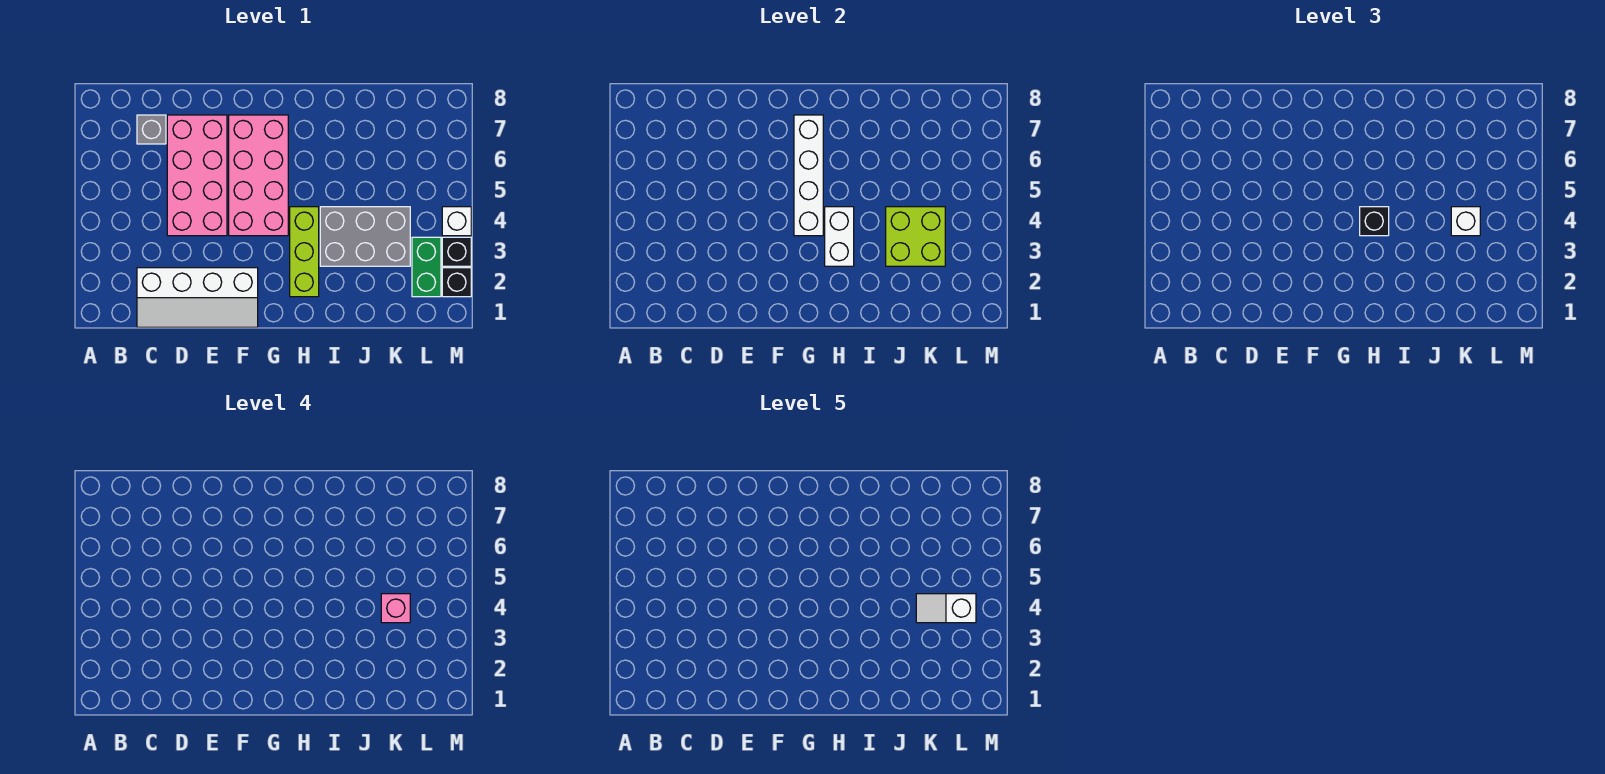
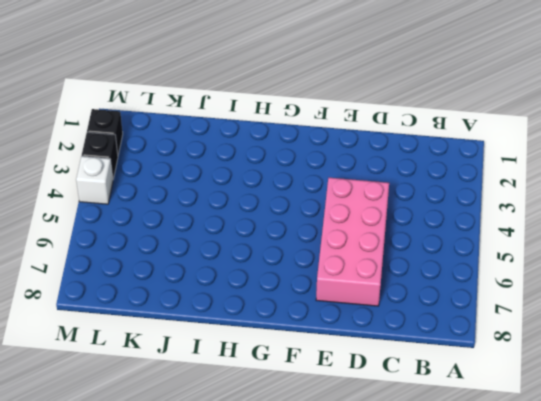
none -> white 2x4 slope [137,268,258,327]
none -> grey 1x1 brick [137,115,166,144]
none -> pink 2x4 brick [229,115,288,236]

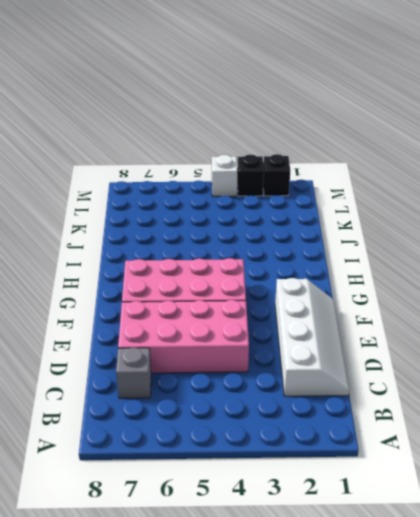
none -> lime 1x3 brick [290,207,319,297]
none -> grey 2x3 brick [320,207,410,266]
none -> green 1x2 brick [412,237,441,297]

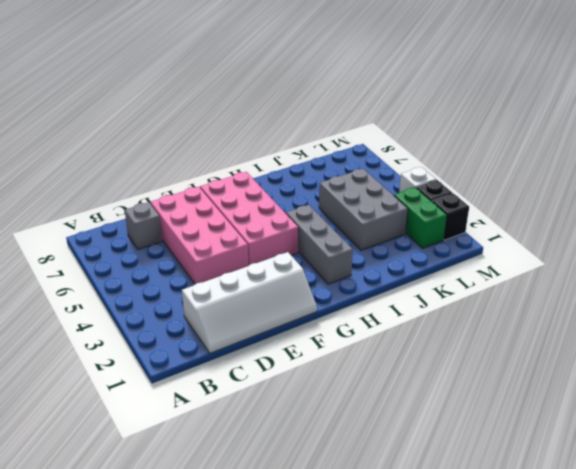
grey 1x3 brick [286,205,353,284] -> lime 1x3 brick [290,207,319,297]
grey 2x3 brick [319,169,408,250] -> grey 2x3 brick turned to [320,207,410,266]
none -> white 1x4 brick [794,115,823,236]
none -> white 1x2 brick [825,207,854,266]
none -> lime 2x2 brick [886,207,945,266]

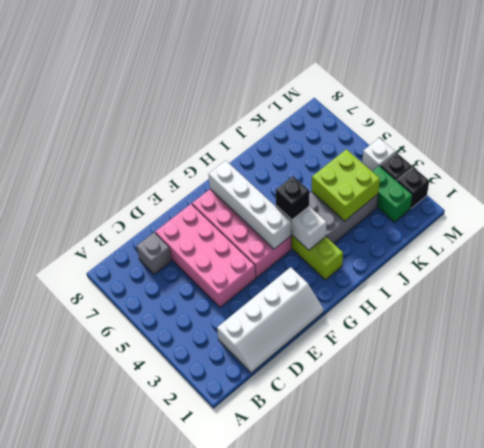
none -> white 1x1 brick [1451,207,1480,236]
none -> pink 1x1 brick [381,594,410,623]
none -> white 1x2 slope [916,594,976,623]

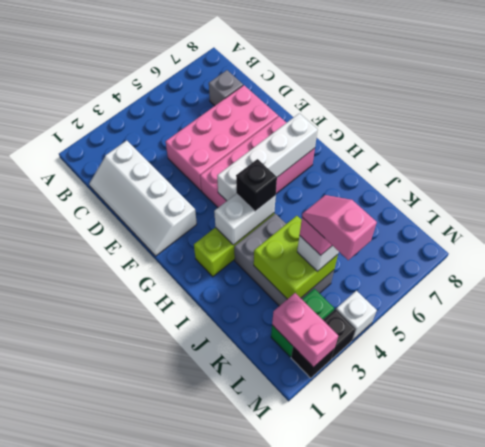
pink 1x2 slope [302,195,377,260] -> white 1x2 slope [916,594,976,623]
pink 1x2 brick [272,293,338,367] -> none

